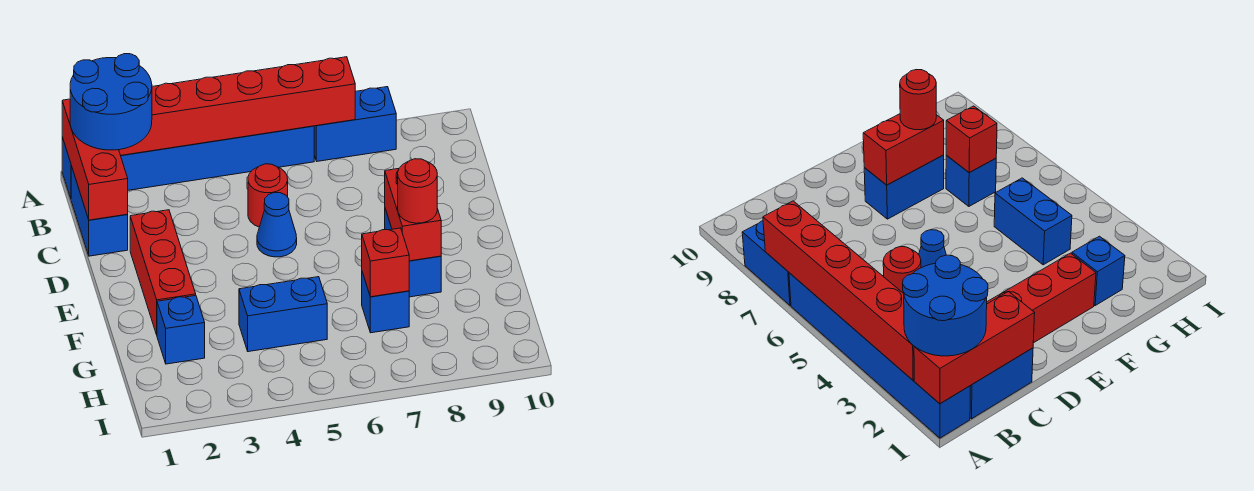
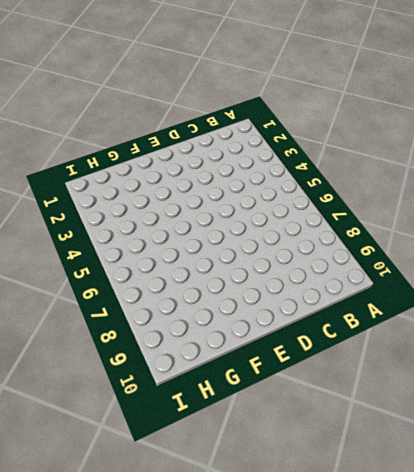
none -> blue 1x6 brick [62,126,314,198]
none -> blue 1x2 brick [314,87,396,161]
none -> blue 1x2 brick [71,166,128,256]

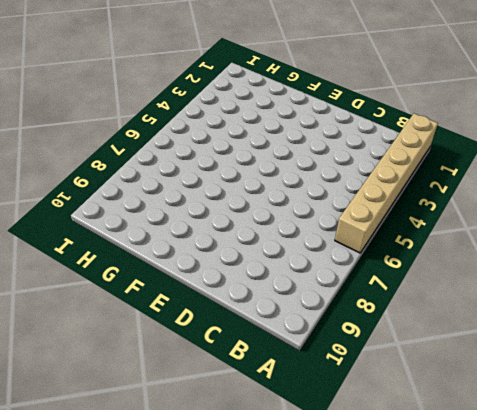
tan 1x6 brick [335,113,438,253] -> blue 1x6 brick [62,126,314,198]
none -> blue 1x2 brick [314,87,396,161]
none -> blue 1x2 brick [71,166,128,256]
none -> red 1x1 round brick [248,164,288,227]

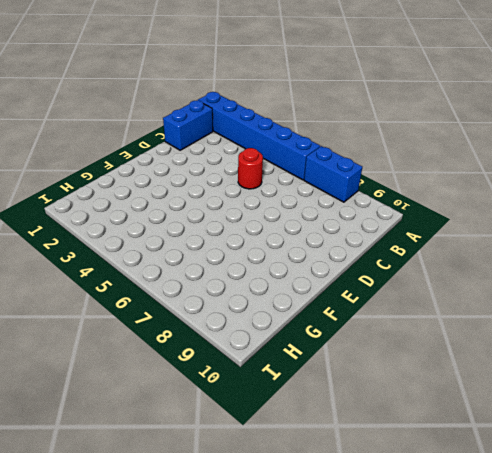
none -> red 1x3 brick [130,210,196,335]
none -> blue 1x1 cone [257,193,297,257]
none -> blue 1x2 brick [385,209,441,297]

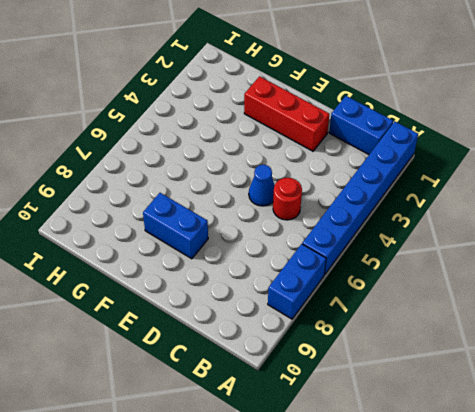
none -> blue 1x1 brick [157,295,205,364]
none -> blue 1x2 brick [239,277,327,352]
none -> blue 1x1 brick [362,272,409,333]

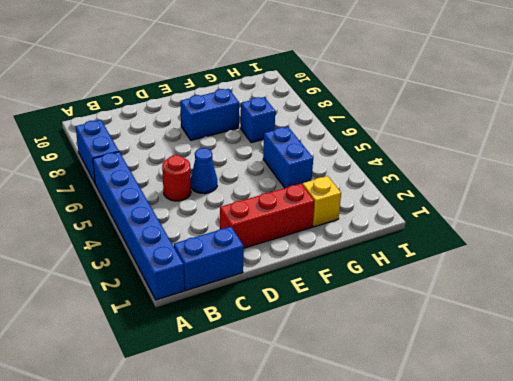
yellow 1x1 brick [302,176,341,227] -> blue 1x1 brick [157,295,205,364]
none -> red 1x3 brick [62,99,128,220]
none -> red 1x6 brick [119,57,355,155]
none -> red 1x2 brick [385,169,441,261]

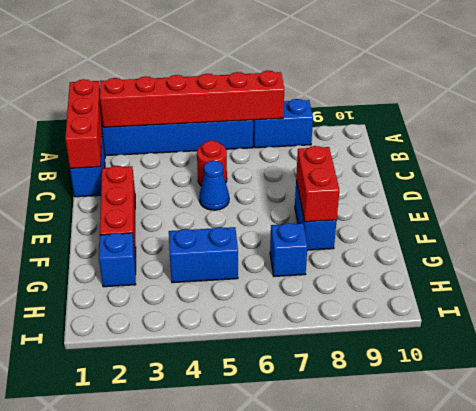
none -> red 1x1 brick [362,228,409,297]
none -> blue 2x2 round brick [70,54,152,150]
none -> red 1x1 round brick [398,159,437,223]

